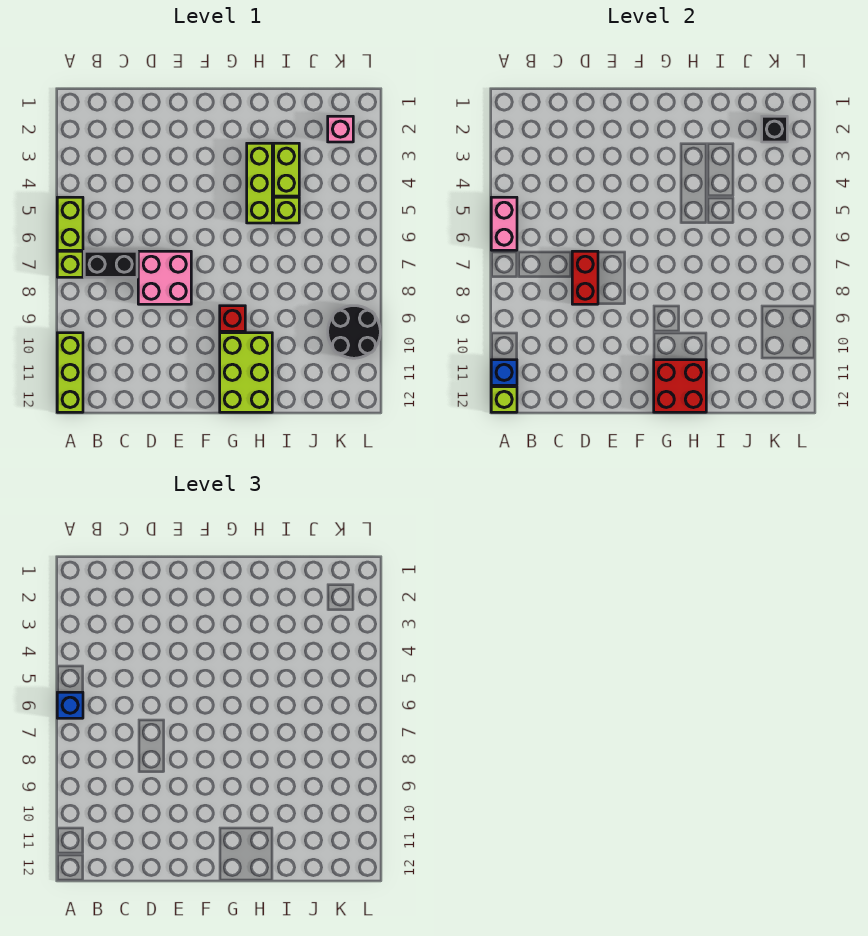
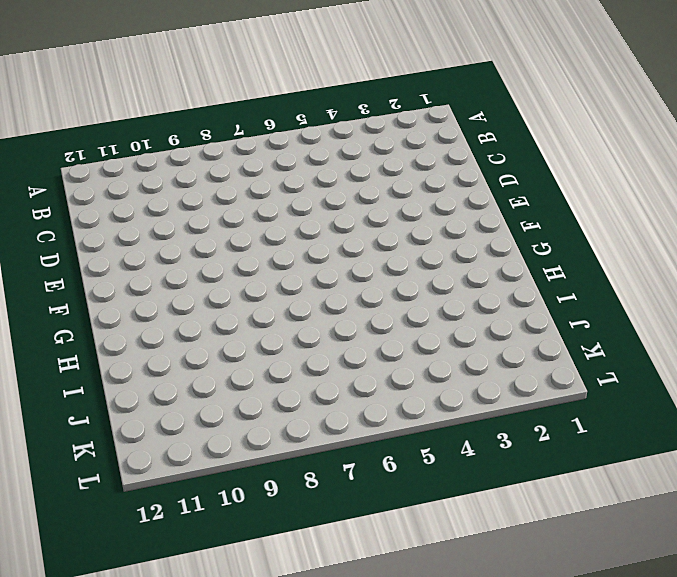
none -> lime 1x2 brick [57,197,83,250]
none -> lime 1x1 brick [57,251,83,277]
none -> lime 1x3 brick [57,333,83,412]

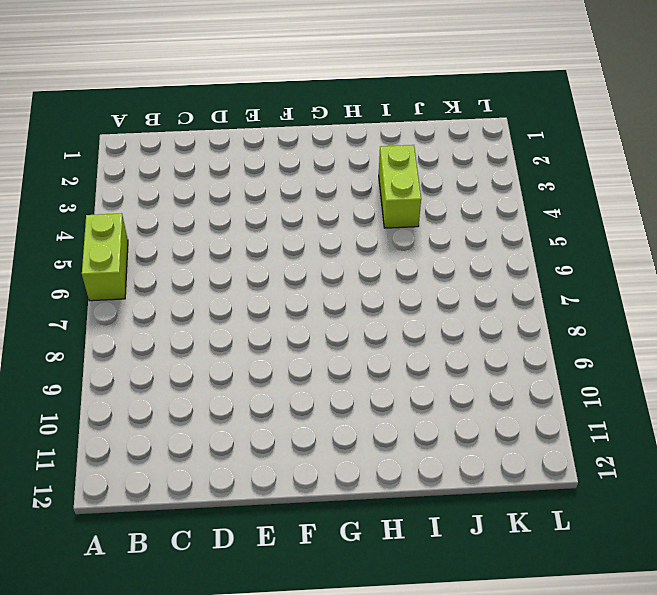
none -> lime 1x1 brick [57,251,83,277]
none -> lime 1x3 brick [57,333,83,412]
none -> black 1x2 brick [84,251,137,277]

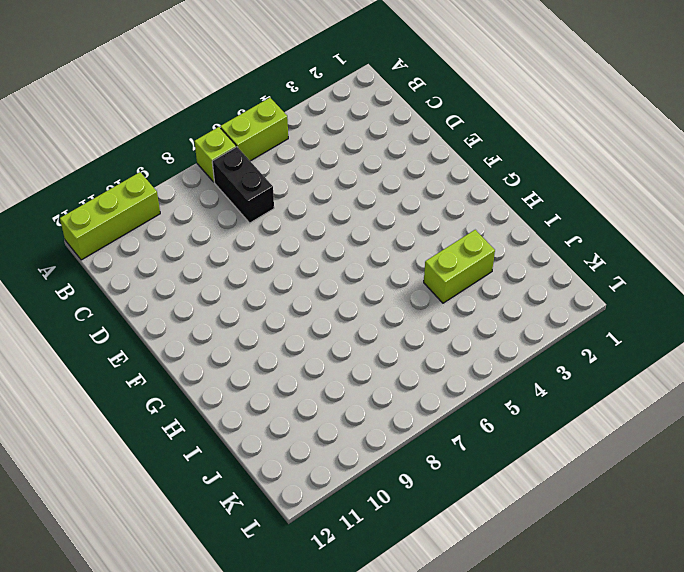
none -> pink 2x2 brick [138,251,191,304]
none -> red 1x1 brick [220,306,245,331]
none -> lime 2x3 brick [220,333,272,412]

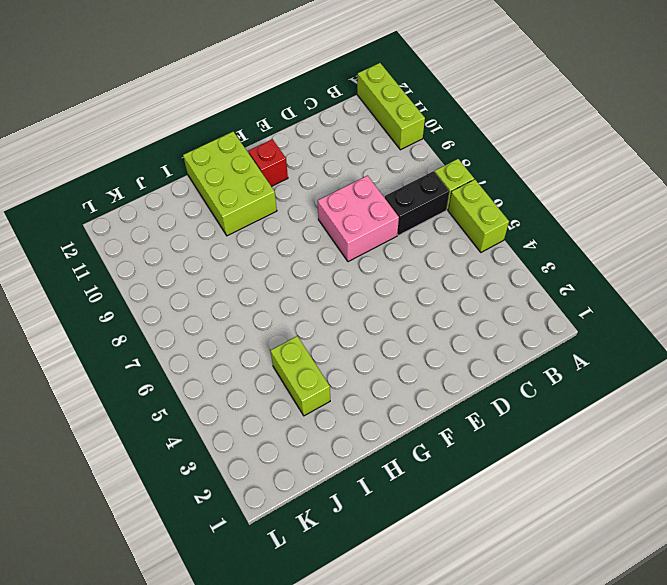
red 1x1 brick [248,139,288,187] -> red 1x1 brick moved to [220,306,245,331]
none -> lime 1x3 brick [247,143,272,223]
none -> lime 1x1 brick [274,197,299,223]
none -> pink 1x1 brick [328,116,353,142]

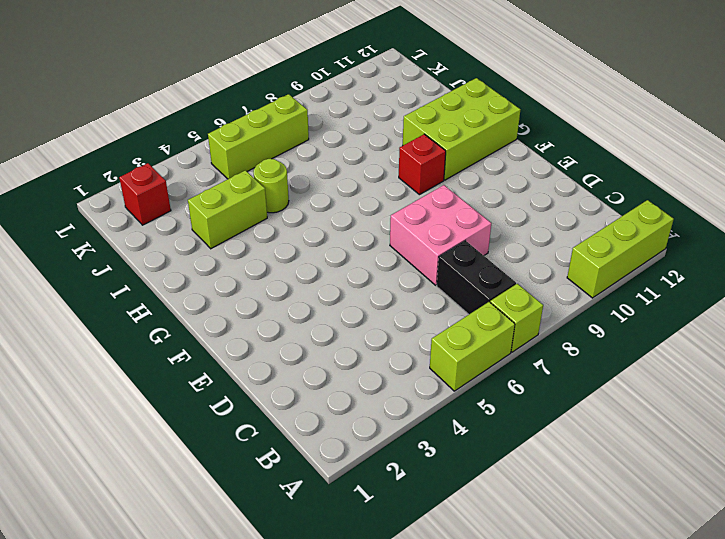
lime 1x1 round brick [253,159,289,213] -> lime 1x1 brick [274,197,299,223]
red 1x1 brick [119,163,171,225] -> pink 1x1 brick [328,116,353,142]
lime 1x3 brick [208,94,309,179] -> lime 1x3 brick moved to [247,143,272,223]
none -> black 2x2 round brick [328,306,380,358]
none -> pink 1x2 brick [491,197,517,250]
none -> blue 1x1 brick [491,360,517,385]

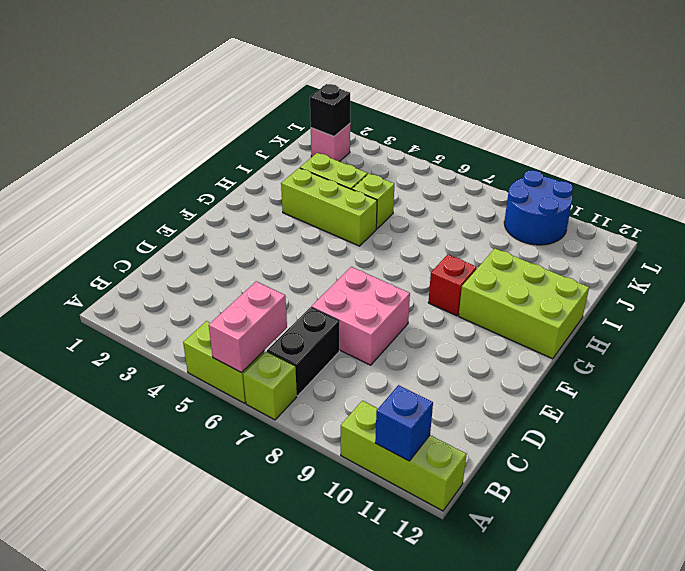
pink 1x2 brick [209,281,287,373] -> pink 1x2 brick turned to [491,197,517,250]
blue 2x2 round brick [504,170,573,245] -> black 2x2 round brick [328,306,380,358]
none -> lime 1x1 brick [491,387,517,412]
none -> red 1x2 brick [572,251,598,304]
none -> red 2x2 brick [654,360,706,412]

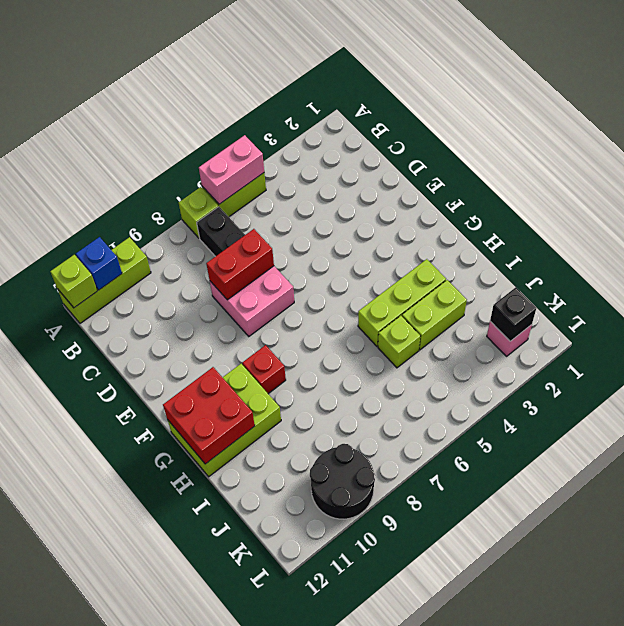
none -> blue 1x1 brick [57,692,83,718]

